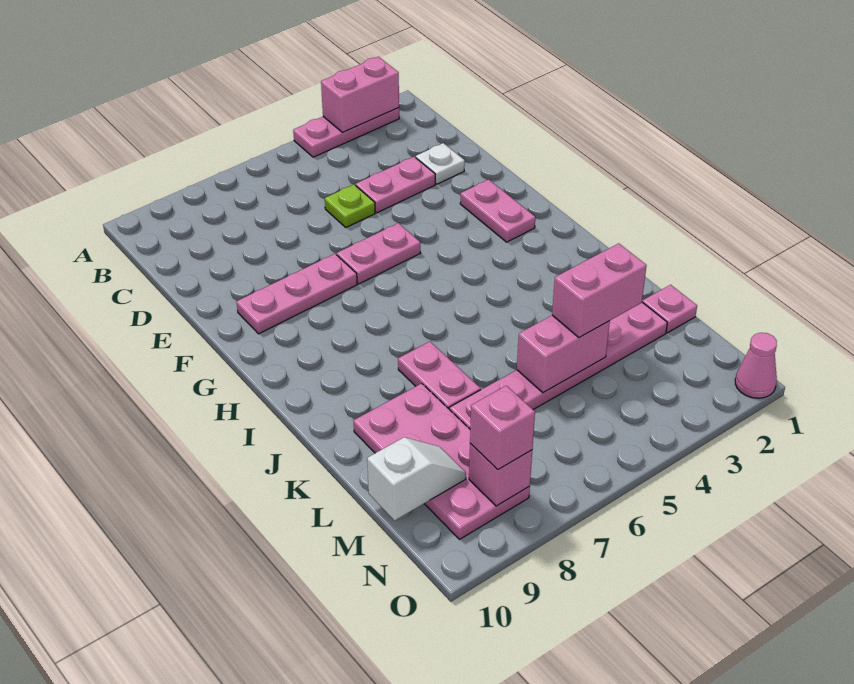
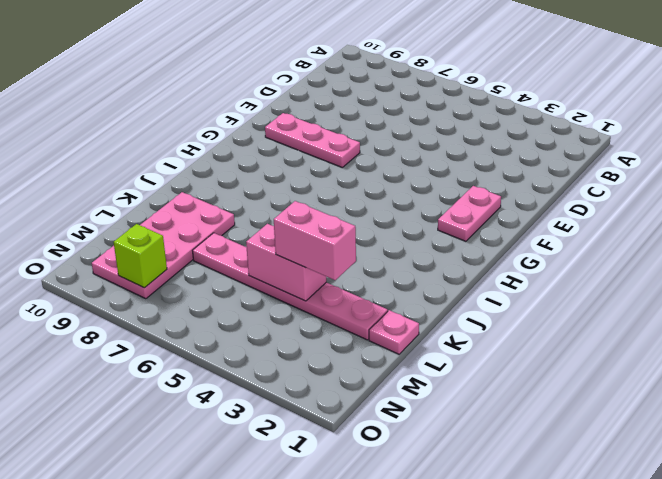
lime 1x1 brick [114,224,167,288] -> pink 1x1 brick [469,444,532,506]
none -> pink 1x3 plate [293,108,399,157]
none -> white 1x1 plate [416,143,465,184]
none -> pink 1x2 plate [356,157,435,213]

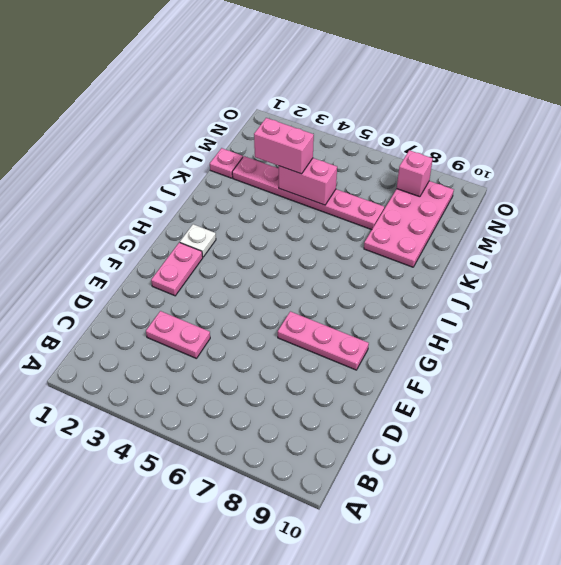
white 1x1 plate [180,224,216,257] -> white 1x1 plate moved to [416,143,465,184]
none -> pink 1x3 plate [293,108,399,157]
none -> lime 1x1 plate [325,184,375,227]
none -> pink 1x2 plate [337,223,421,284]

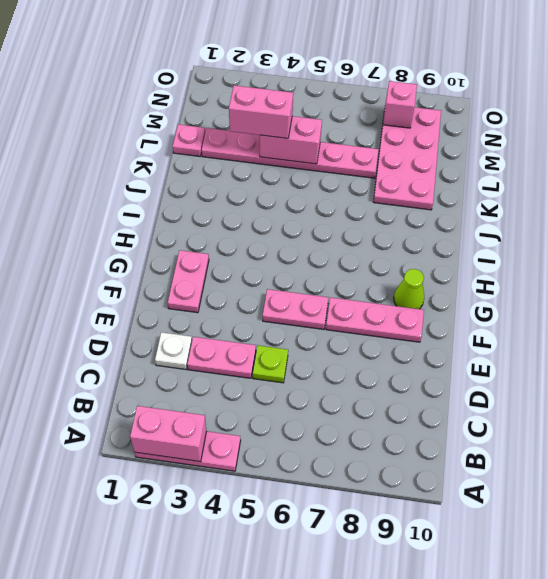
lime 1x1 cone [394,269,424,309] -> none
none -> pink 1x2 plate [398,342,481,409]
none -> pink 1x1 cone [735,333,777,398]
none -> white 1x2 slope [367,437,466,521]

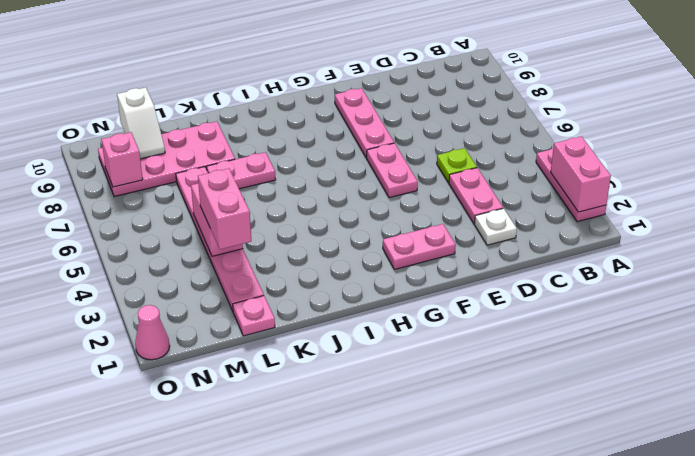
none -> pink 1x1 brick [470,386,535,470]

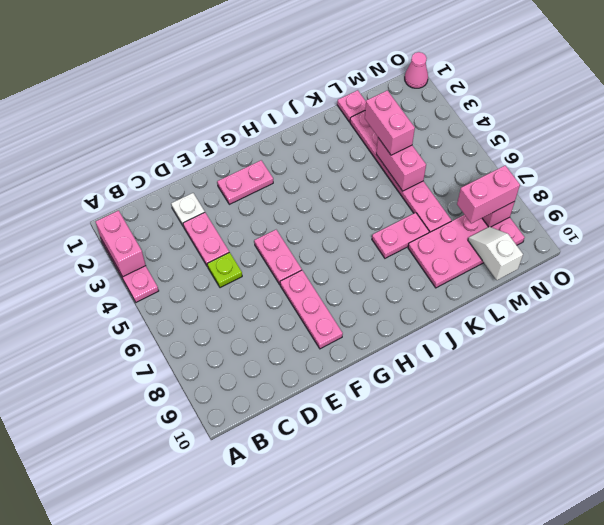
pink 1x2 brick [457,166,520,224] -> pink 1x1 brick [470,386,535,470]

